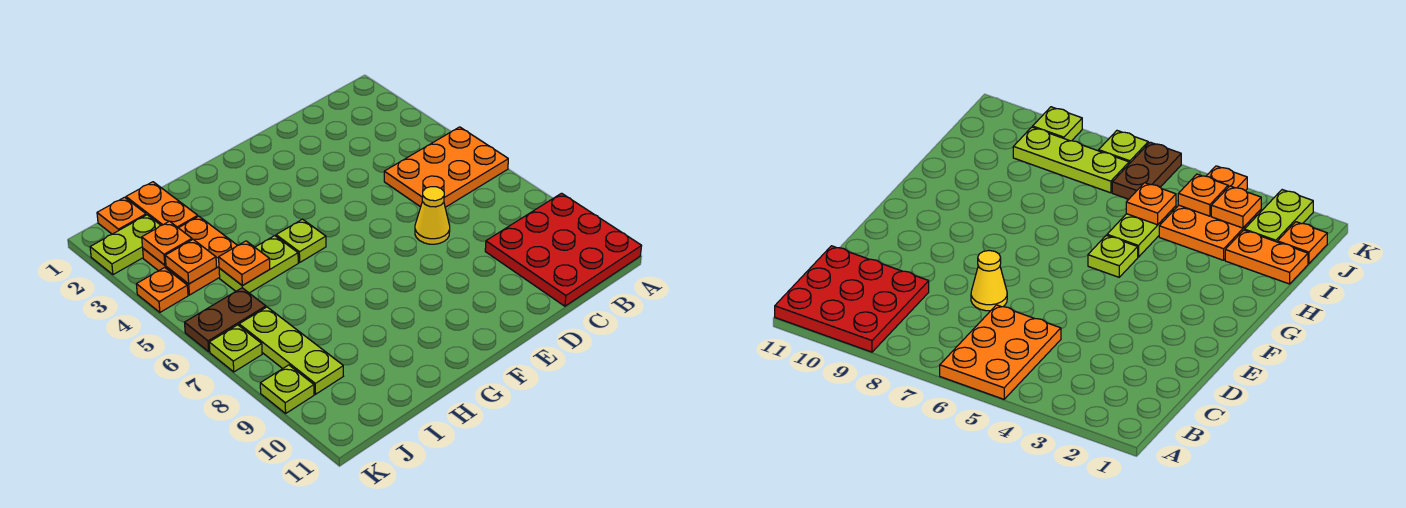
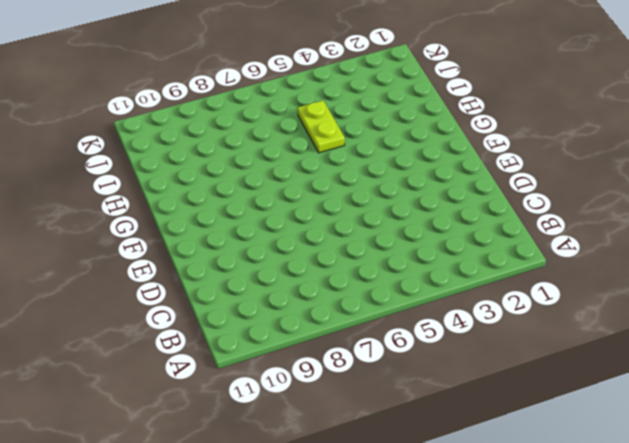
none -> orange 2x3 plate [384,127,508,207]
none -> red 3x3 plate [485,193,641,306]
none -> yellow 1x1 cone [415,187,450,244]

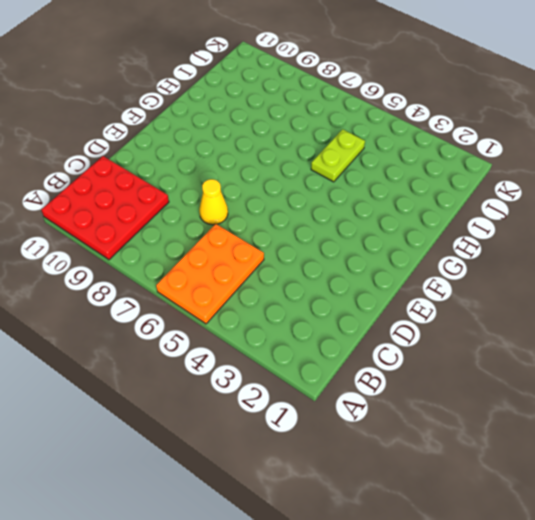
none -> lime 1x1 plate [276,219,326,262]
none -> orange 1x2 plate [126,182,198,228]
none -> orange 2x2 plate [143,216,238,295]

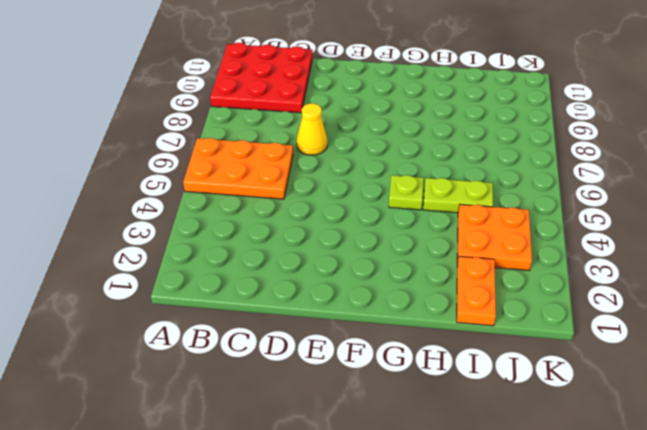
none -> orange 1x1 plate [97,197,146,234]
none -> lime 1x2 plate [90,215,161,275]
none -> brown 1x2 plate [185,288,266,352]

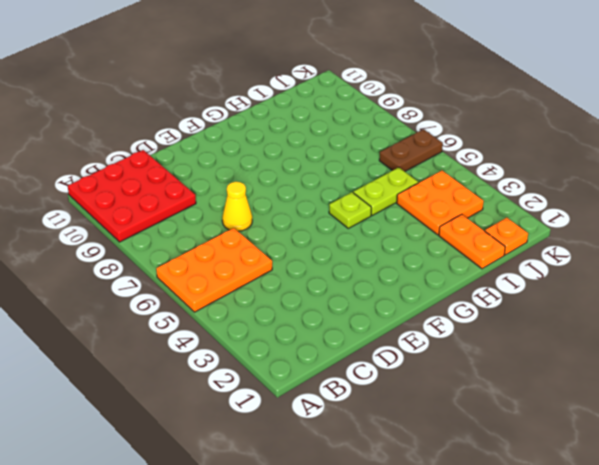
none -> lime 1x2 plate [90,215,161,275]
none -> lime 1x3 plate [239,307,343,394]
none -> orange 1x1 plate [136,268,188,312]

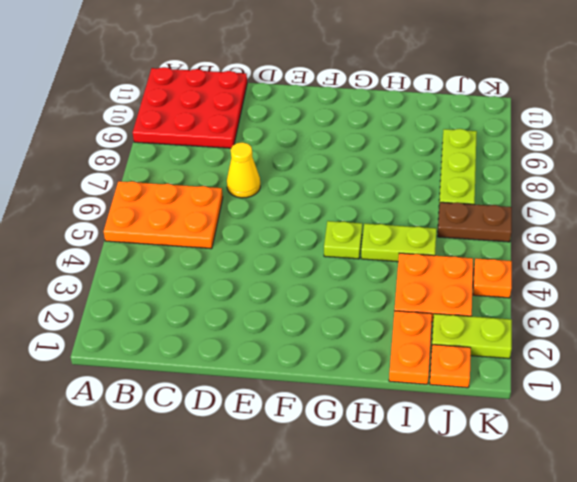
none -> lime 1x1 plate [209,325,262,372]
none -> lime 1x1 plate [260,365,314,413]
none -> orange 1x1 plate [219,241,270,286]

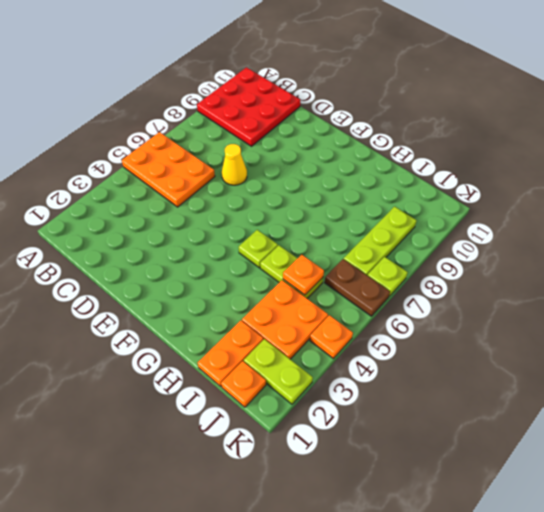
none -> lime 1x1 plate [260,365,314,413]
none -> orange 1x1 plate [142,221,192,265]
none -> orange 1x1 plate [165,239,217,284]

